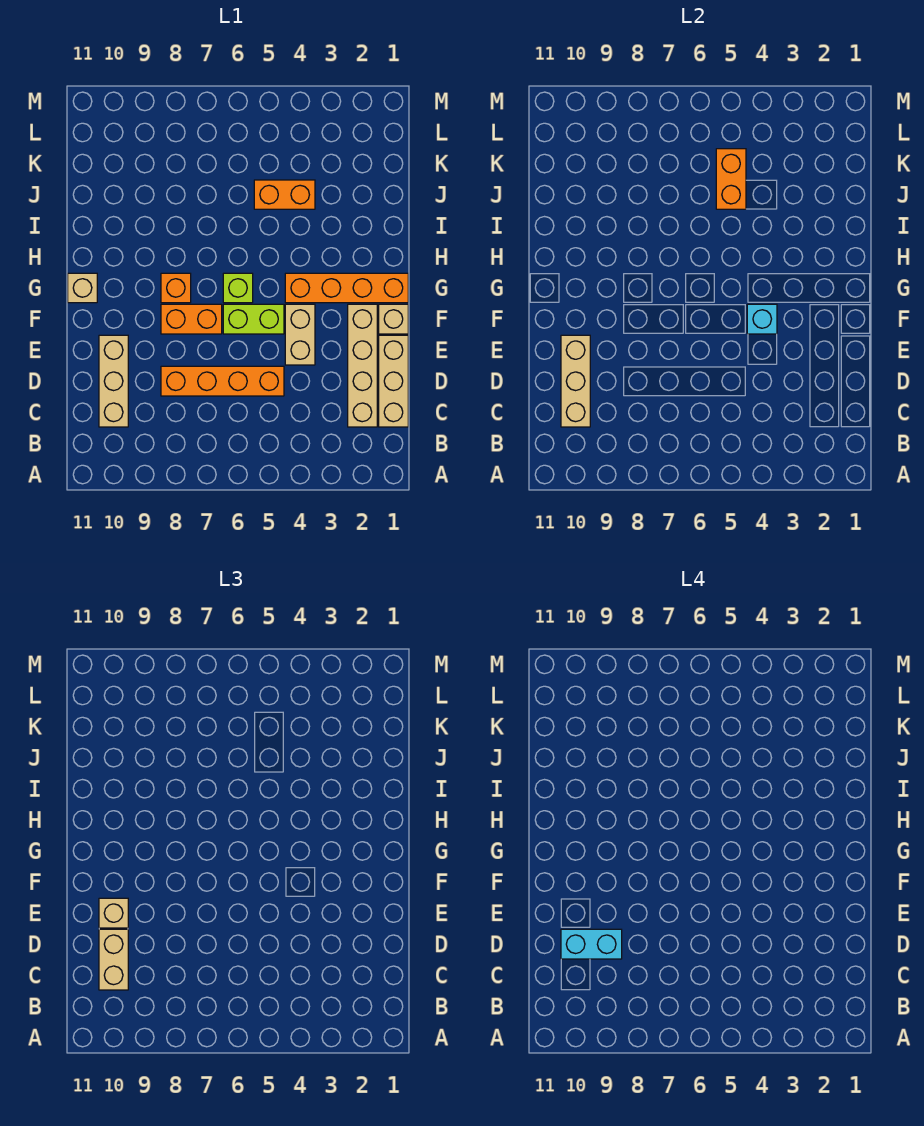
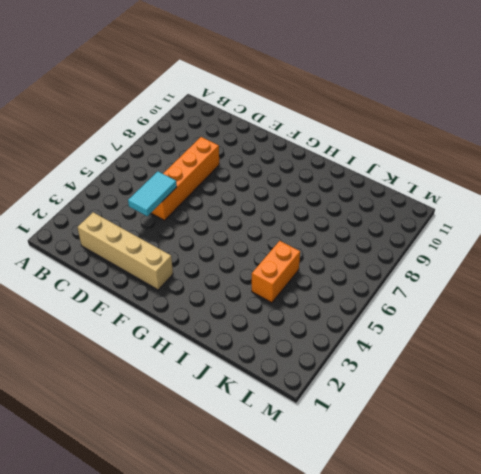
cyan 1x2 tile [128,172,177,216] -> none
none -> tan 1x3 brick [379,335,408,427]
none -> tan 1x3 brick [99,335,128,427]
none -> tan 1x2 brick [285,304,315,365]

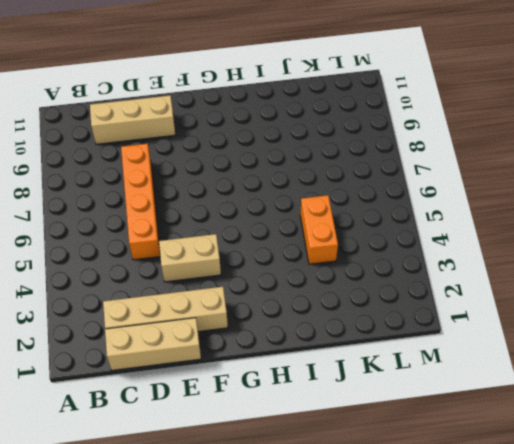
none -> tan 1x1 brick [379,304,408,334]
none -> lime 1x2 brick [223,304,284,334]
none -> orange 1x2 brick [161,304,222,334]

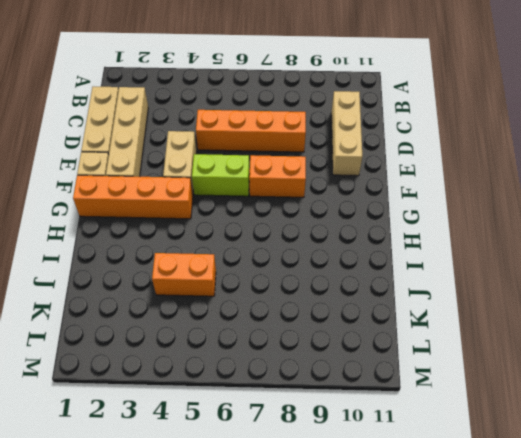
none -> lime 1x1 brick [223,273,253,303]
none -> orange 1x1 brick [161,273,191,303]
none -> tan 1x1 brick [68,273,97,303]

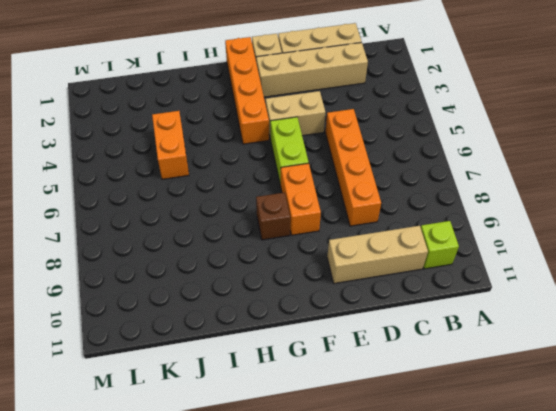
lime 1x1 brick [421,221,459,269] -> lime 1x1 brick moved to [223,273,253,303]
brown 1x1 brick [256,193,290,240] -> orange 1x1 brick [161,273,191,303]
none -> tan 1x1 brick [68,273,97,303]
none -> tan 1x3 brick [561,335,590,427]
none -> cyan 1x1 brick [747,304,777,334]

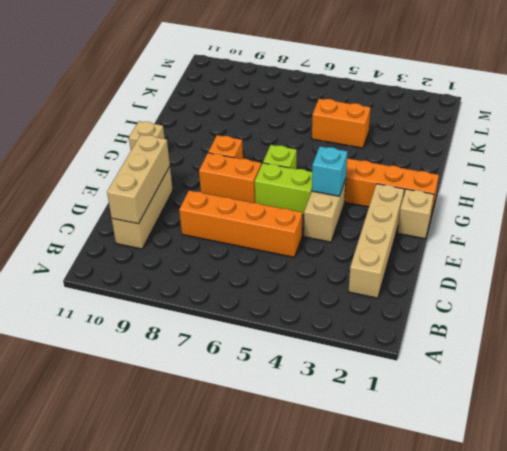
none -> tan 1x3 brick [379,335,408,427]
none -> orange 1x2 brick [716,149,746,209]
none -> tan 1x2 brick [99,929,128,990]

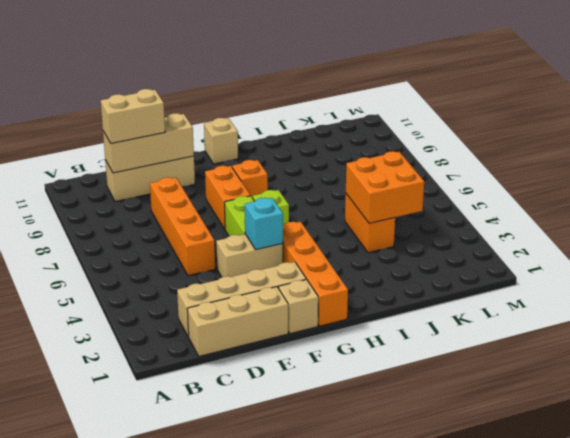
orange 2x2 brick [346,151,424,223] -> orange 1x2 brick [716,149,746,209]
none -> tan 1x1 brick [99,898,128,928]
none -> cyan 1x2 brick [561,929,622,959]

